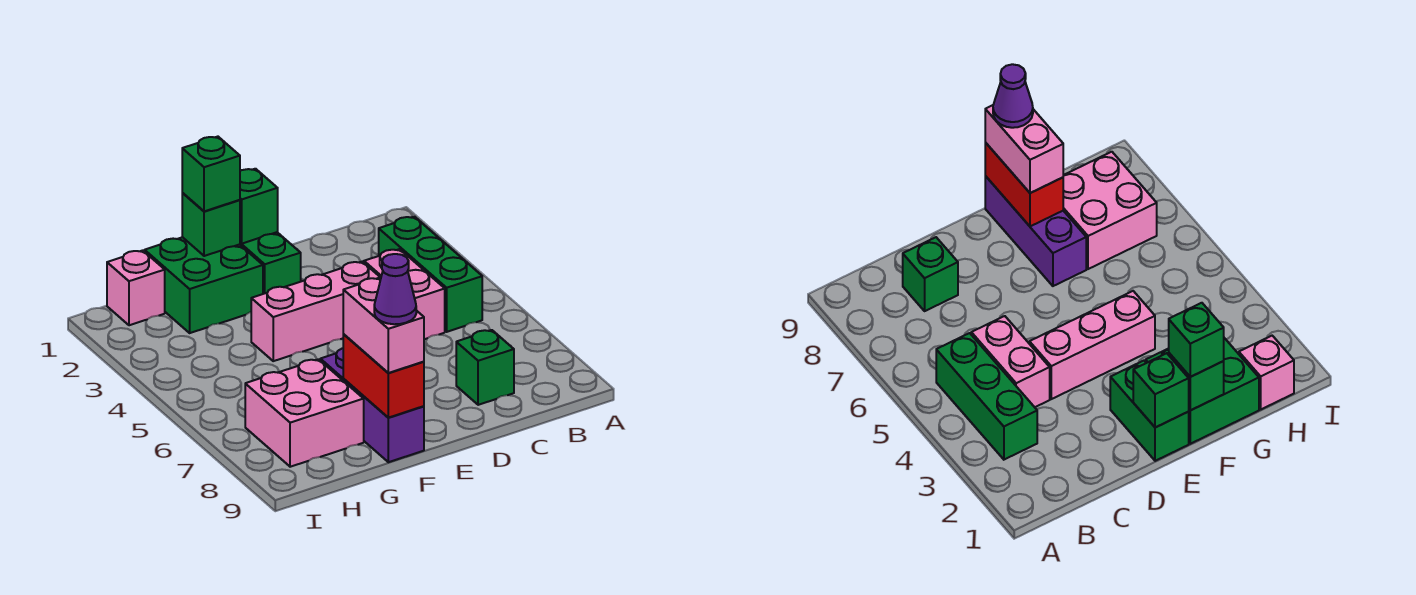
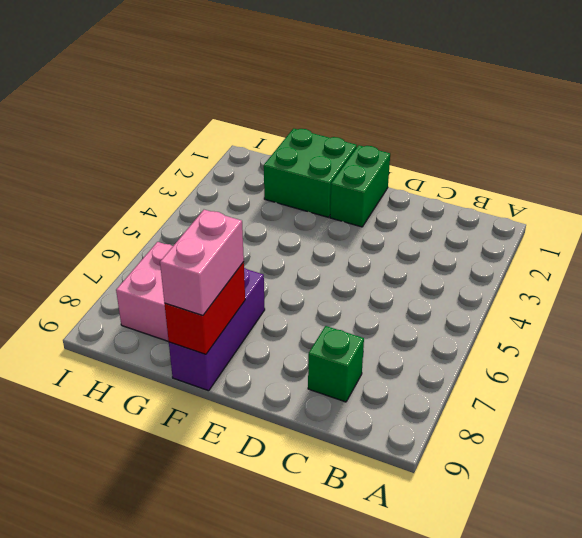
none -> green 1x3 brick [379,217,482,332]
none -> pink 1x2 brick [364,249,445,339]
none -> pink 1x3 brick [251,262,381,361]

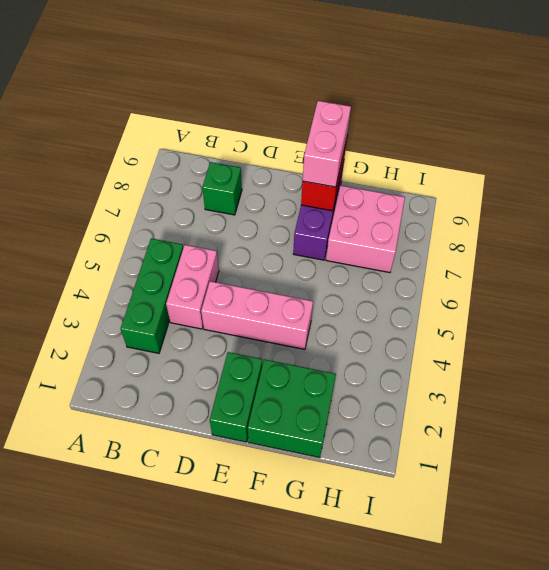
none -> pink 1x1 brick [107,250,165,325]
none -> green 1x1 brick [240,169,278,244]
none -> green 1x1 brick [182,193,240,256]

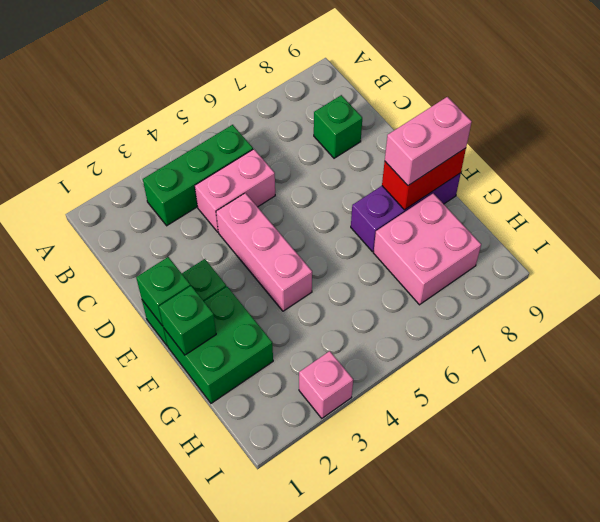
pink 1x1 brick [299,351,353,418] -> pink 1x1 brick moved to [107,250,165,325]
none -> green 1x1 brick [182,137,240,211]
none -> purple 1x1 cone [374,254,416,324]

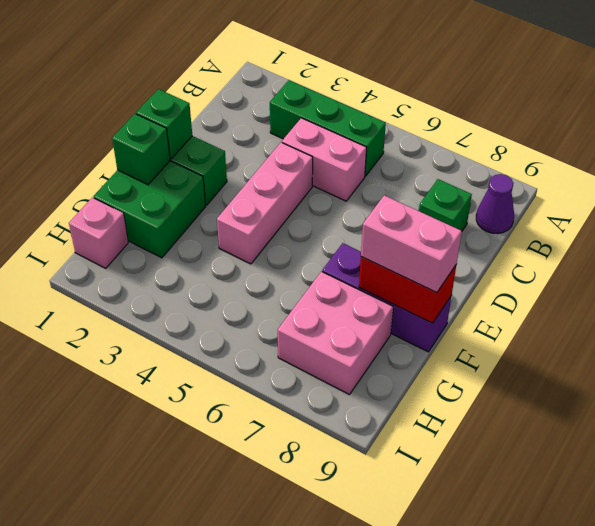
purple 1x1 cone [476,174,514,234] -> purple 1x1 cone moved to [374,254,416,324]
none -> green 1x1 brick [182,137,240,211]

